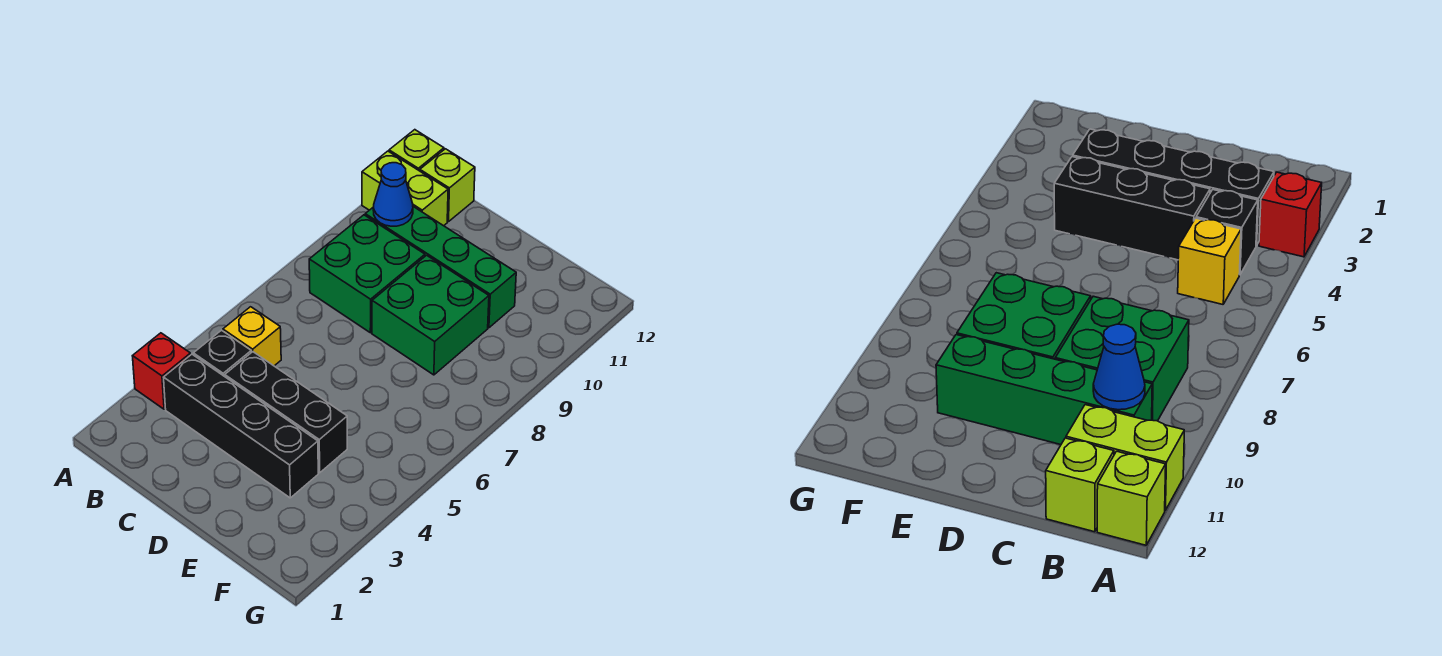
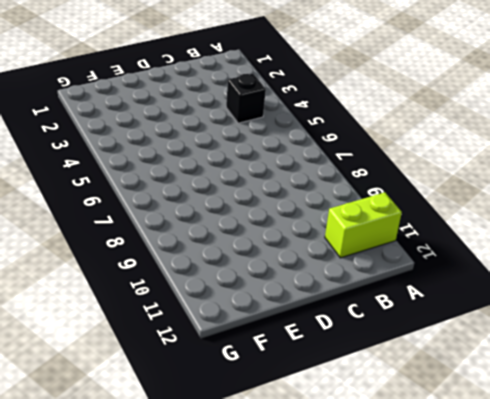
none -> red 1x1 brick [133,333,191,409]
none -> lime 1x1 brick [389,130,444,171]
none -> black 1x4 brick [164,354,318,498]

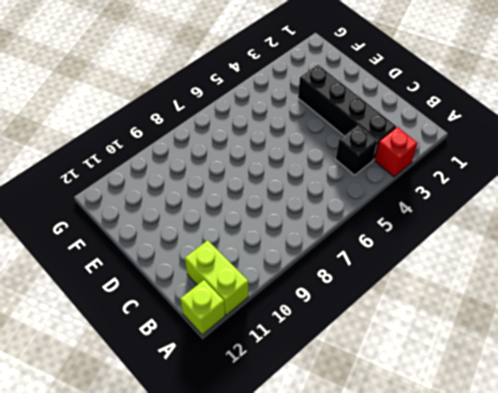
none -> yellow 1x1 brick [223,307,281,366]
none -> green 2x2 brick [309,215,425,333]
none -> green 1x4 brick [365,207,516,328]

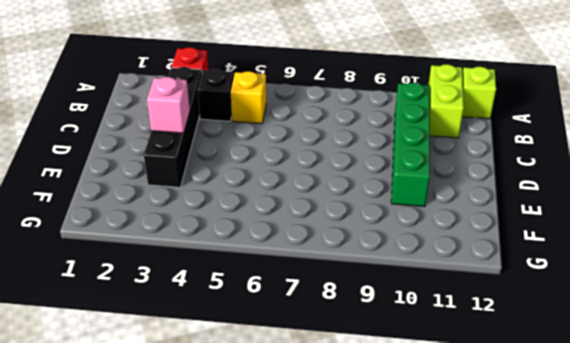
pink 1x1 brick [147,77,190,133] -> none
none -> green 2x2 brick [309,215,425,333]
none -> lime 1x1 brick [420,149,475,222]
none -> black 1x3 brick [225,352,347,473]

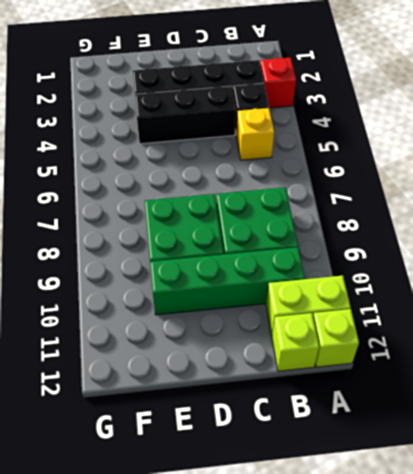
none -> blue 1x1 cone [373,163,413,226]

